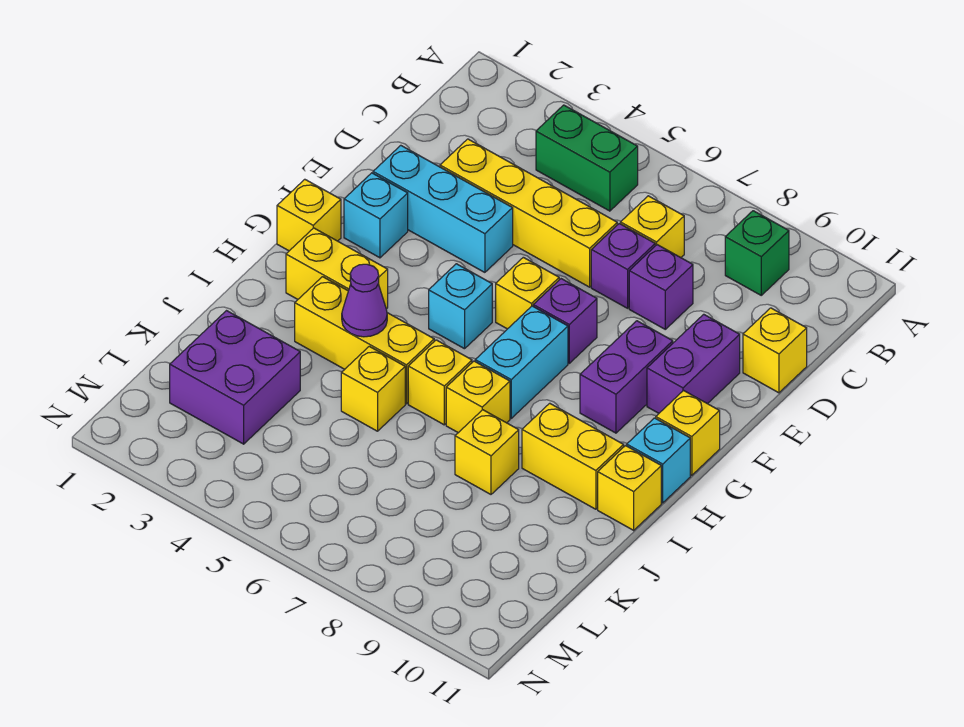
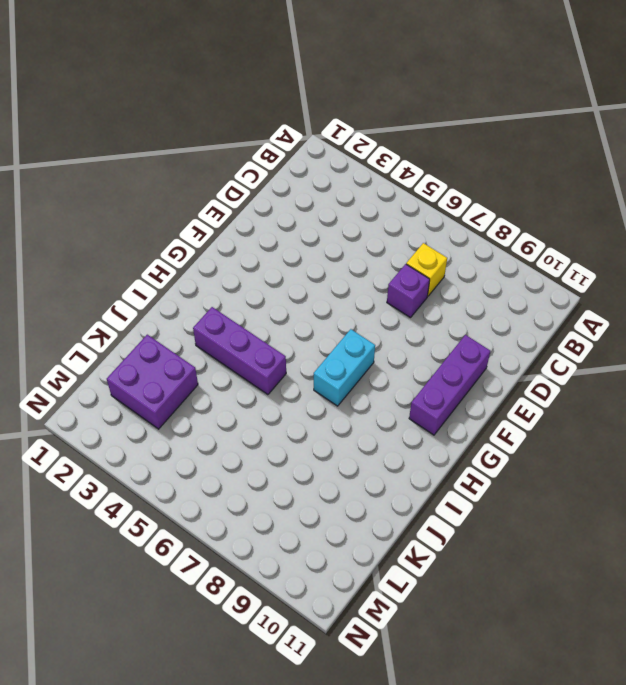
purple 1x3 brick [409,335,490,435] -> purple 1x2 brick [647,314,740,413]
purple 1x3 brick [193,307,286,395] -> yellow 1x3 brick [295,277,434,404]
none -> green 1x2 brick [536,105,638,211]
none -> green 1x1 brick [725,211,789,295]
none -> yellow 1x4 brick [440,139,617,287]

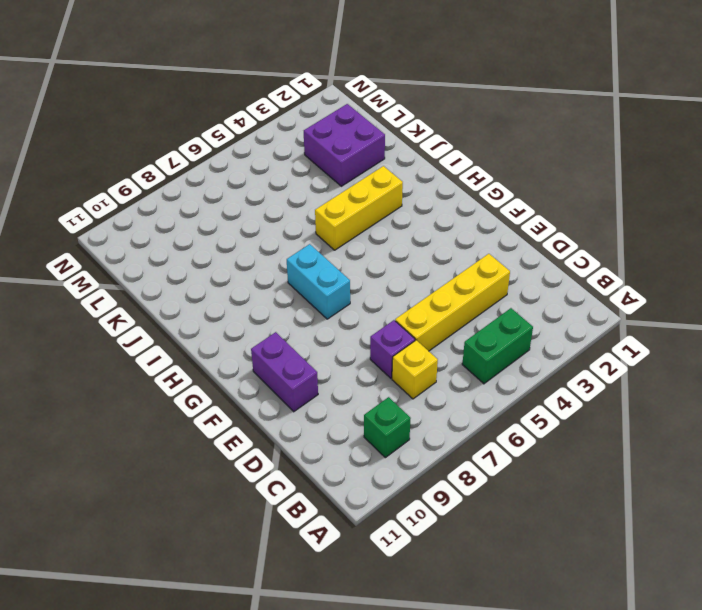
none -> purple 1x1 brick [629,245,693,329]
none -> yellow 1x1 brick [743,308,807,393]
none -> cyan 1x3 brick [373,145,513,272]

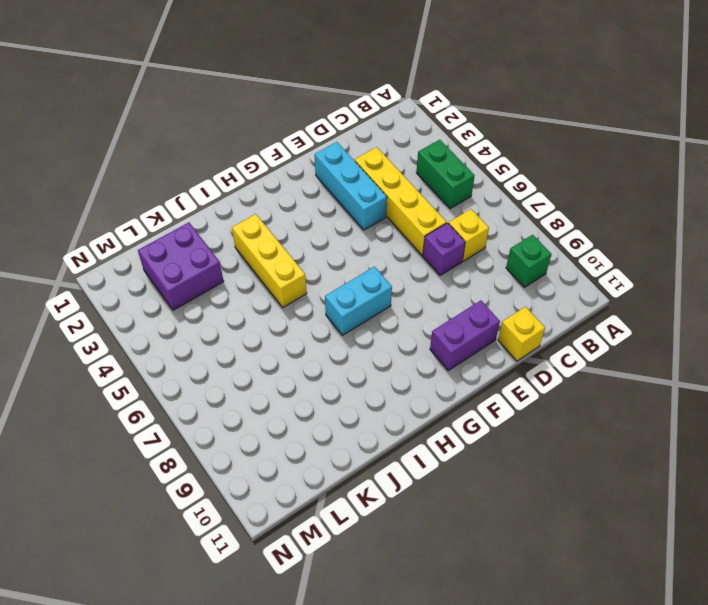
none -> purple 1x1 brick [629,245,693,329]
none -> cyan 1x1 brick [344,173,408,258]
none -> yellow 1x1 brick [496,257,559,329]

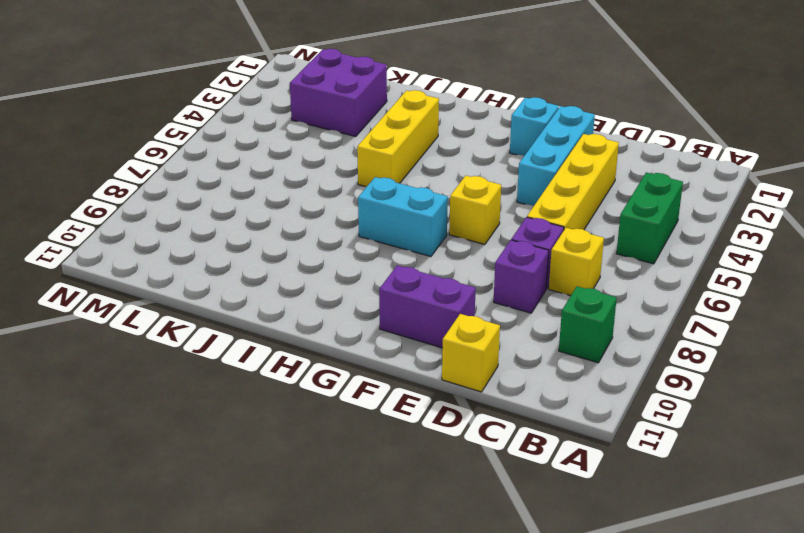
none -> purple 1x1 brick [533,279,597,363]
none -> purple 1x2 brick [580,321,673,433]
none -> yellow 1x1 brick [277,179,341,251]

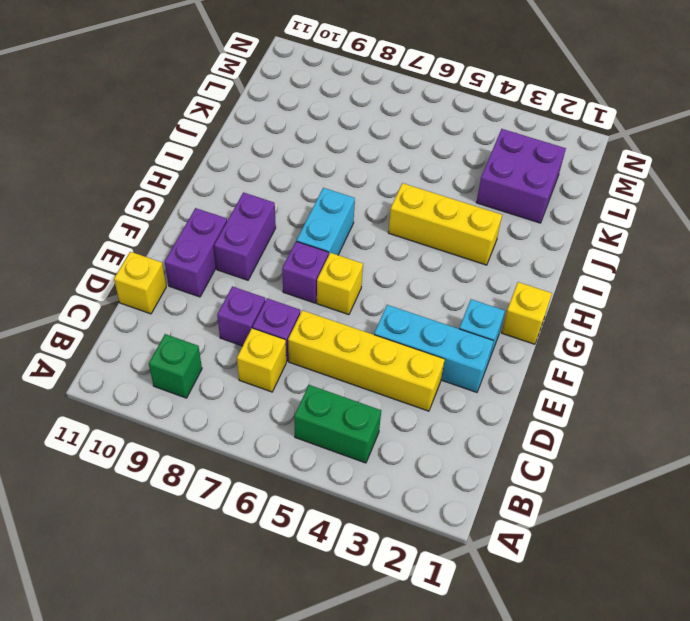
none -> cyan 1x1 brick [429,264,492,349]
none -> yellow 1x1 brick [656,391,720,475]
none -> yellow 1x2 brick [286,228,388,309]

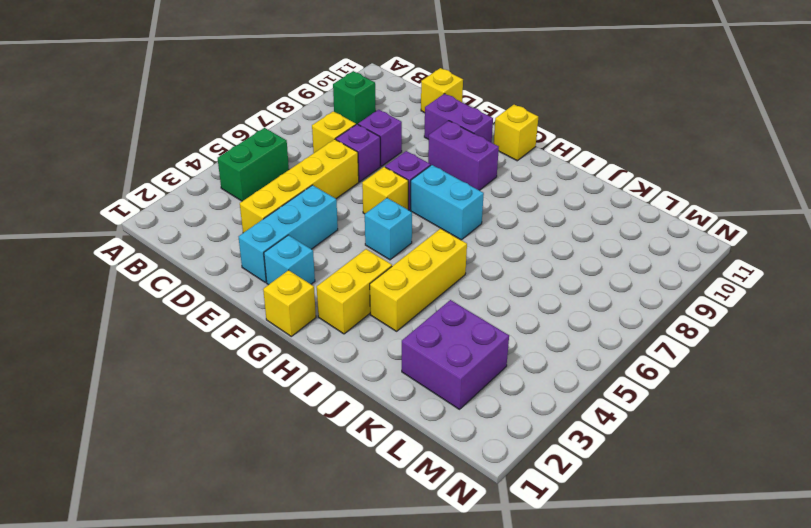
none -> cyan 1x1 brick [627,418,690,503]
none -> yellow 1x1 brick [408,340,472,425]
none -> yellow 1x1 brick [446,361,510,433]

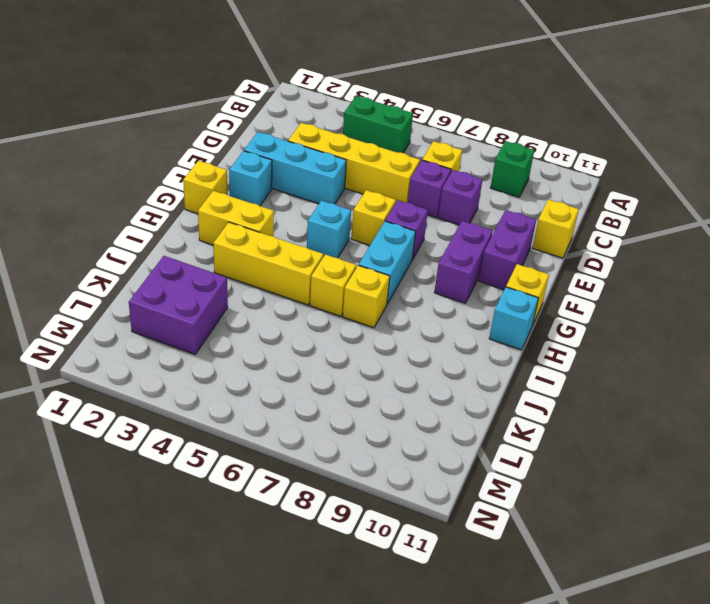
none -> yellow 1x2 brick [522,403,624,509]
none -> yellow 1x1 brick [598,446,661,530]
none -> yellow 1x1 brick [341,346,405,431]

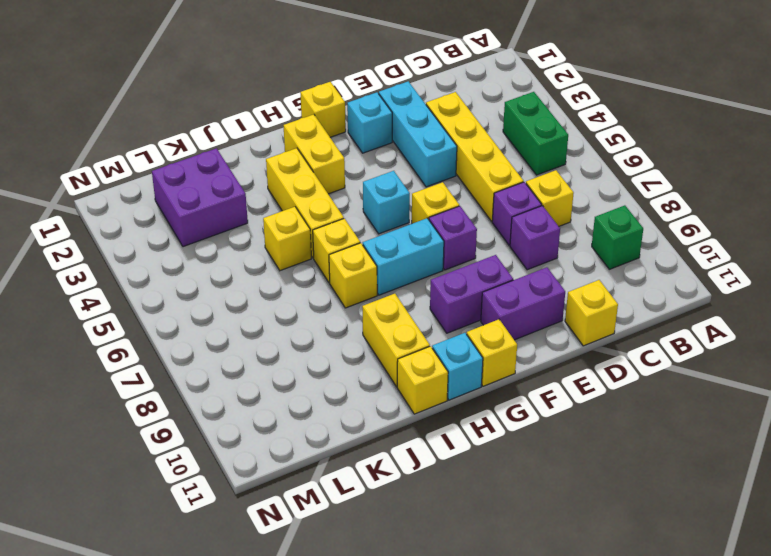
none -> yellow 1x1 brick [455,410,519,494]
none -> purple 1x1 cone [342,264,387,337]

